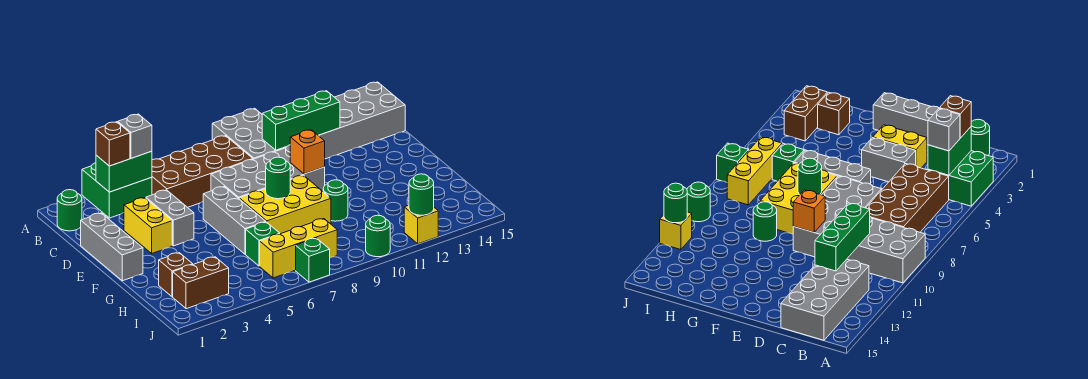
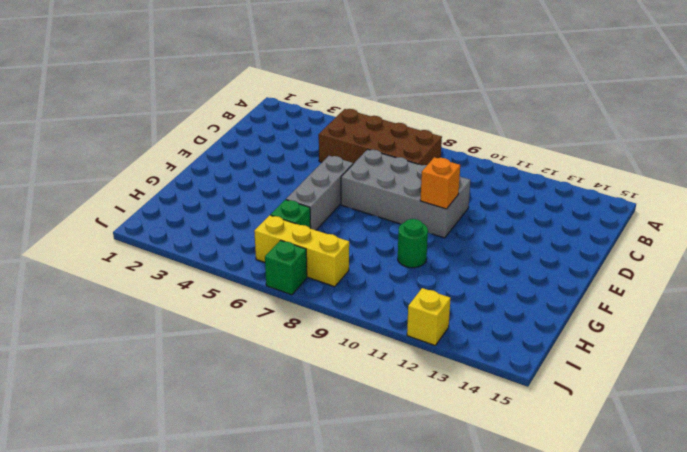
none -> green 2x2 brick [82,163,152,218]
none -> grey 2x3 brick [212,108,286,159]
none -> green 1x1 round brick [57,190,82,231]

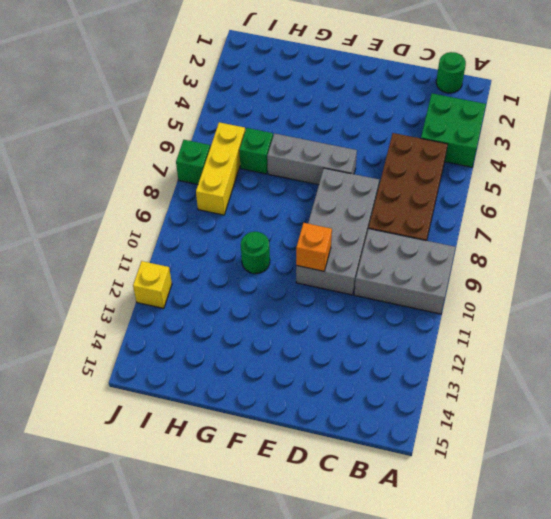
none -> grey 2x4 brick [318,82,405,159]
none -> grey 1x3 brick [81,213,143,281]
none -> yellow 1x2 brick [124,198,172,253]

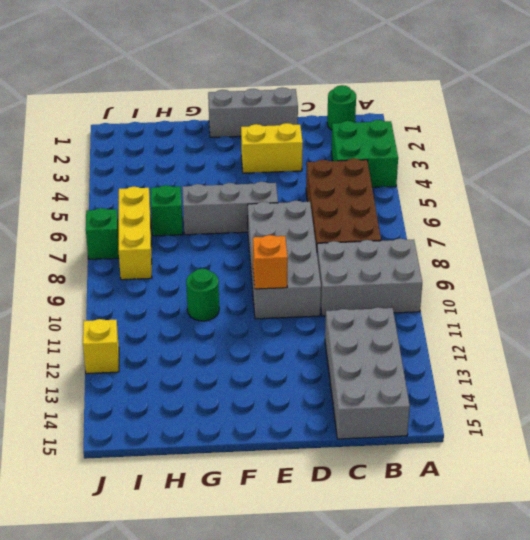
none -> grey 1x2 brick [146,190,194,246]
none -> yellow 2x3 brick [239,175,331,234]
none -> brown 1x1 brick [159,253,193,297]

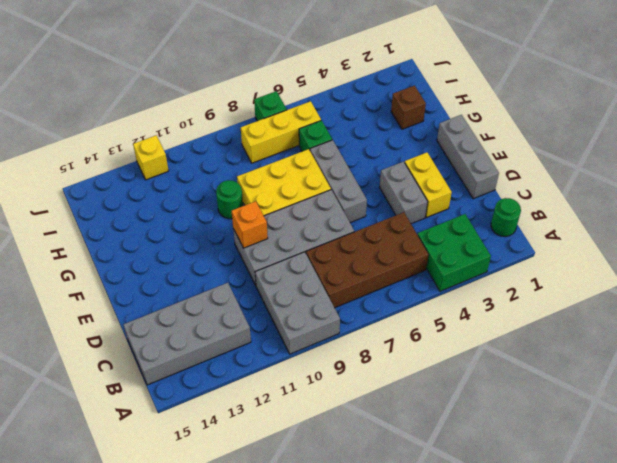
none -> brown 1x2 brick [173,257,229,309]
none -> green 1x1 round brick [366,215,390,257]
none -> green 1x2 brick [96,151,152,192]

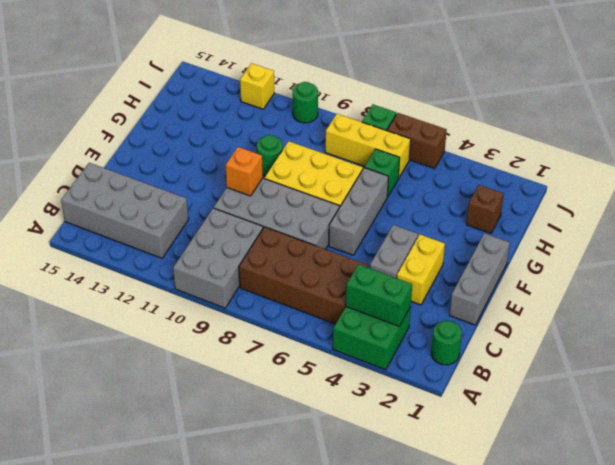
brown 1x2 brick [387,113,447,168] -> brown 1x2 brick moved to [173,257,229,309]
none -> green 1x3 brick [262,91,340,150]
none -> green 1x1 round brick [266,157,290,199]
none -> green 1x1 round brick [409,174,434,215]

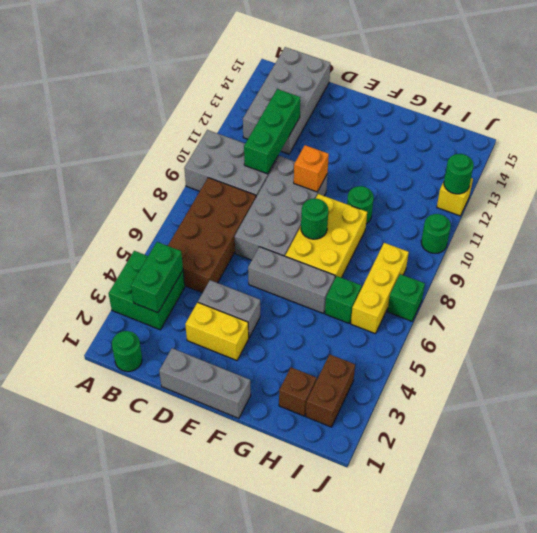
none -> brown 1x1 brick [96,122,130,166]
none -> grey 1x1 brick [118,114,152,158]

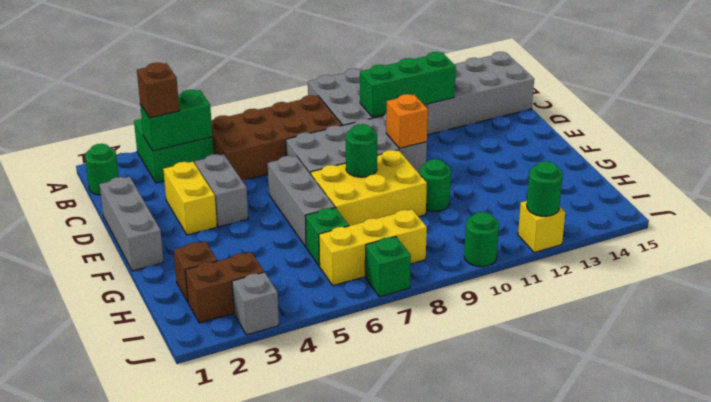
grey 1x1 brick [232,272,279,335] -> grey 1x1 brick moved to [118,114,152,158]

